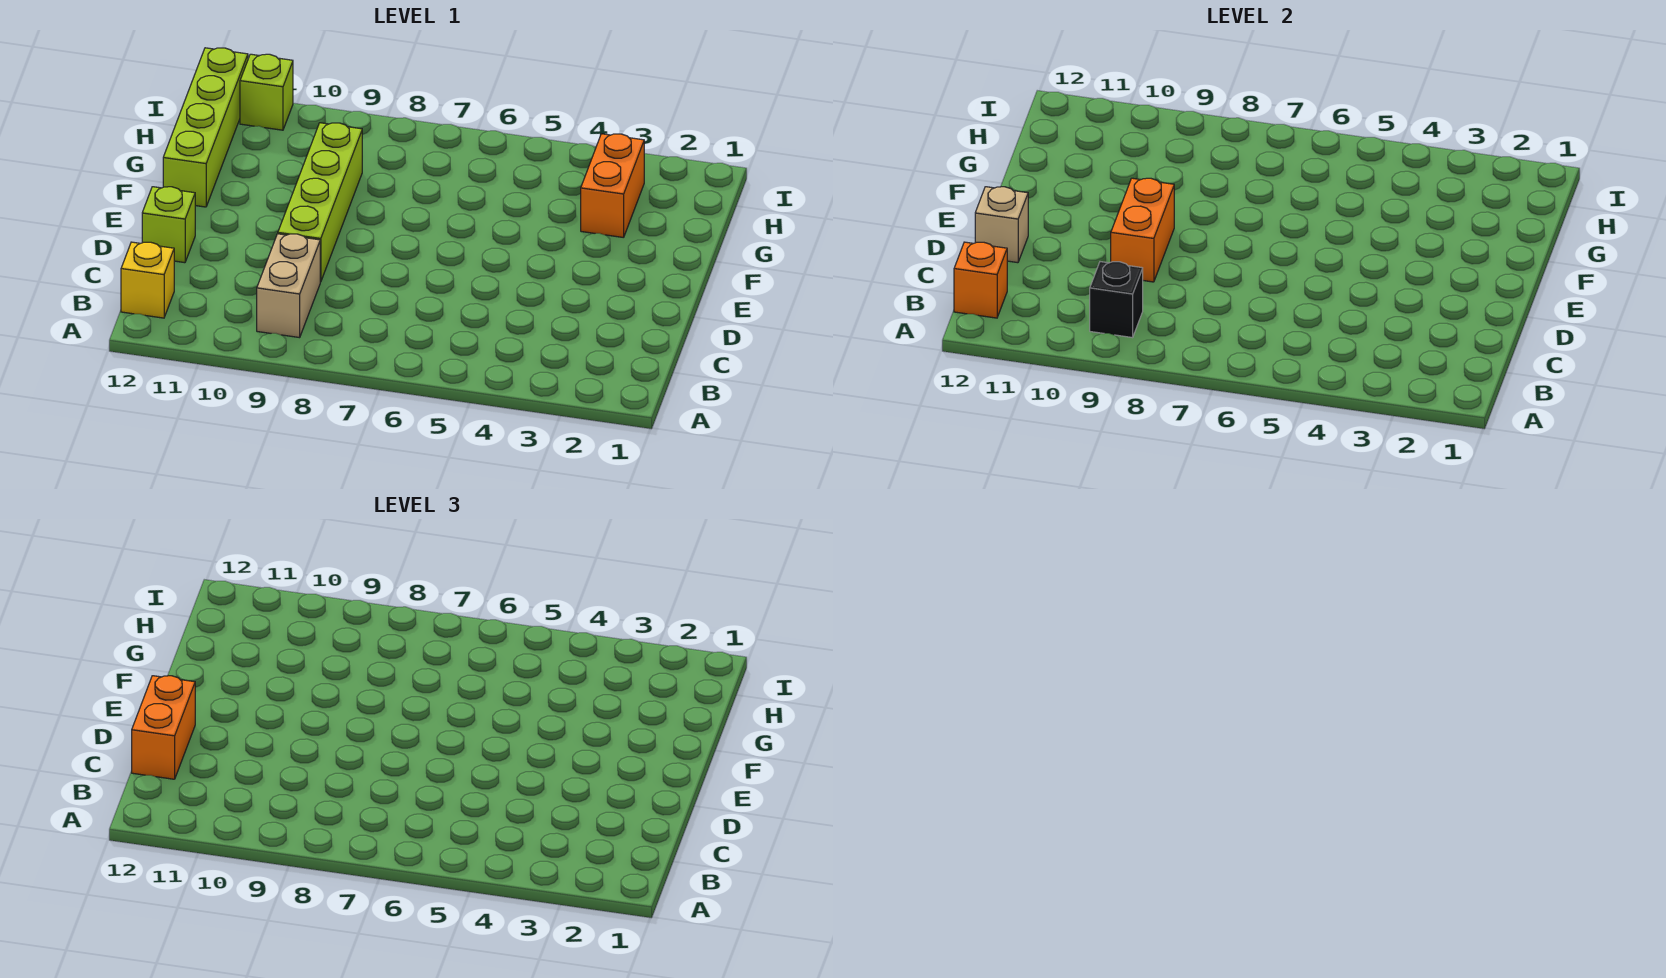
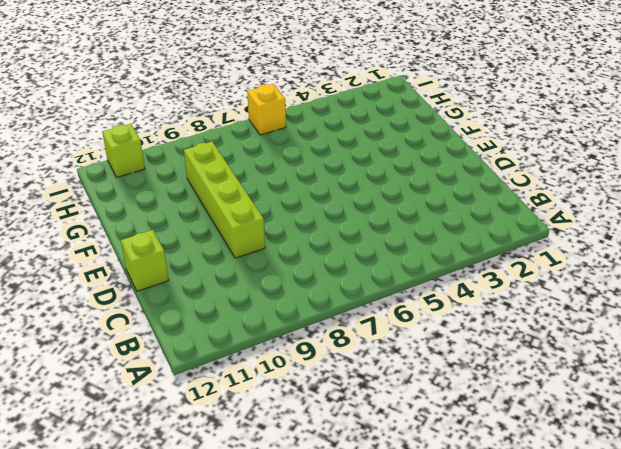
yellow 1x1 brick [247,84,286,135] -> yellow 1x1 brick moved to [121,242,174,318]
none -> tan 1x2 brick [257,234,320,338]
none -> lime 1x4 brick [163,48,248,207]
none -> orange 1x2 brick [581,134,644,238]

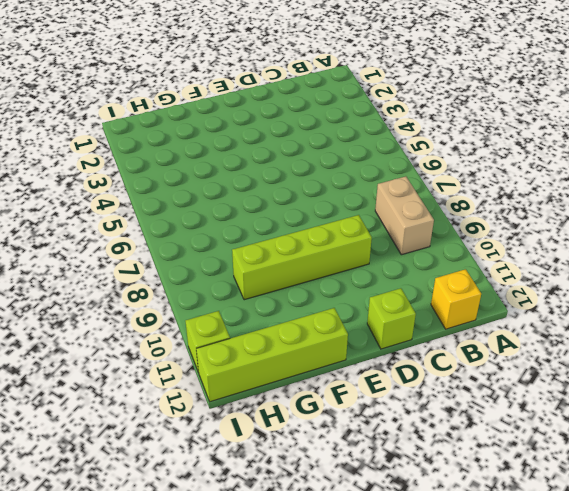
tan 1x2 brick [375,176,434,255] -> tan 1x2 brick turned to [257,234,320,338]
none -> orange 1x2 brick [581,134,644,238]
none -> black 1x1 brick [1090,262,1143,338]
none -> orange 1x1 brick [954,242,1007,318]

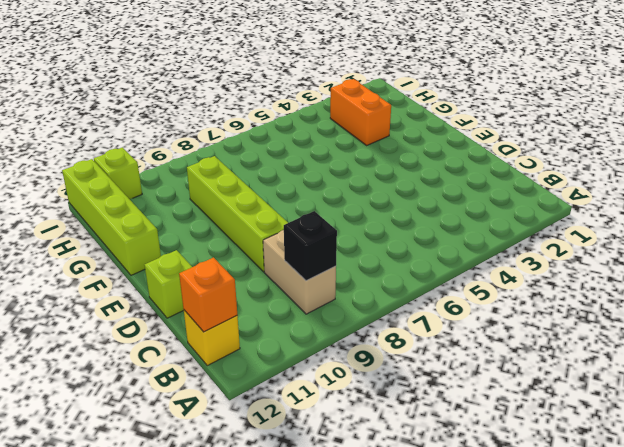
none -> orange 1x2 brick [1111,178,1174,282]
none -> tan 1x1 brick [975,187,1028,263]
none -> orange 1x2 brick [132,676,195,779]

